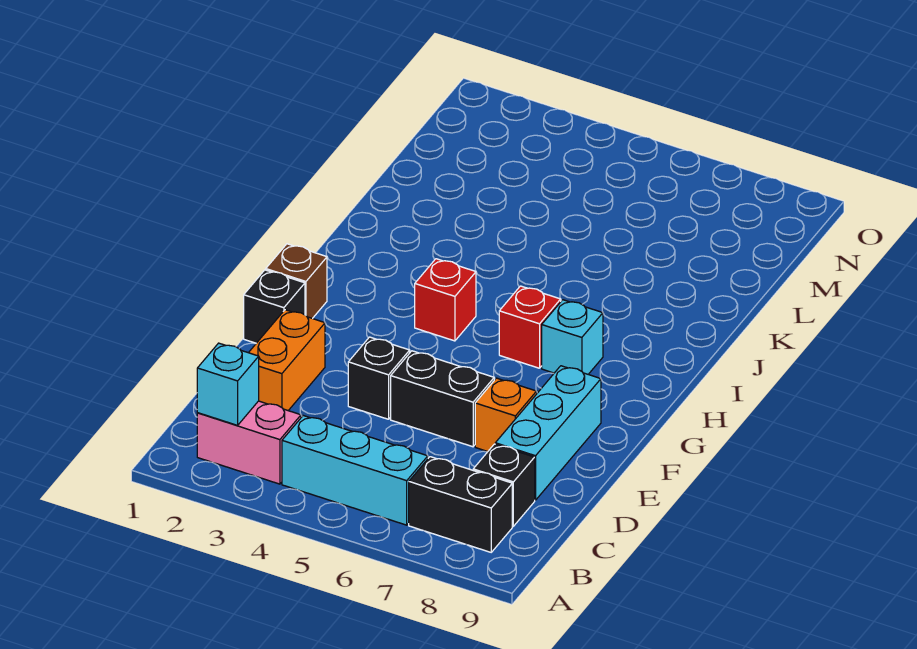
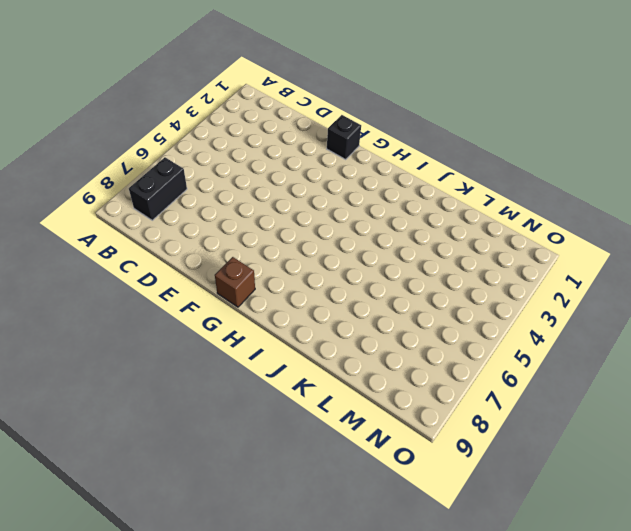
brown 1x1 brick [215,257,255,307] -> brown 1x1 brick moved to [266,244,327,318]
none -> pink 1x2 brick [197,401,301,484]
none -> cyan 1x3 brick [282,416,428,525]
none -> black 1x1 brick [473,444,535,526]

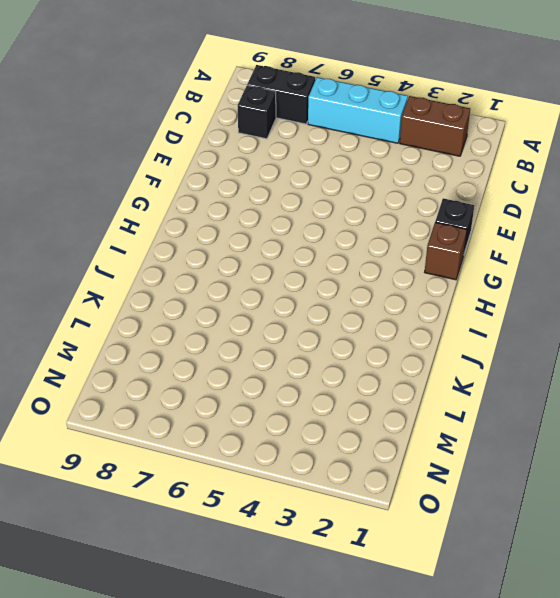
brown 1x2 brick [400,96,470,156] -> pink 1x2 brick [197,401,301,484]
none -> orange 1x2 brick [249,310,325,411]
none -> cyan 1x3 brick [495,366,601,500]
none -> black 1x1 brick [348,337,410,419]

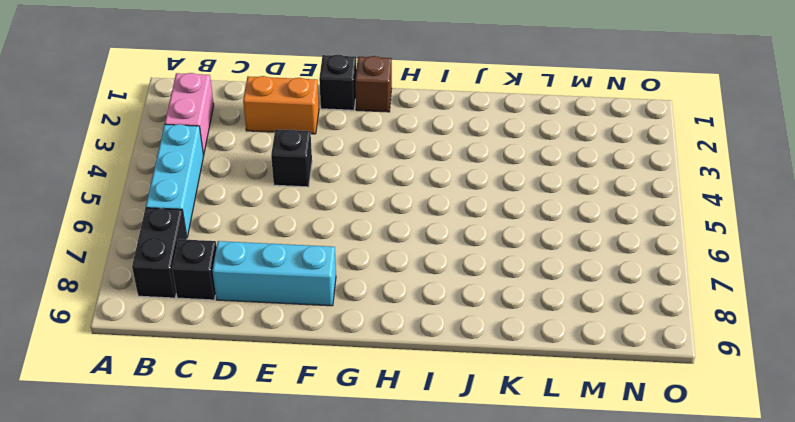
none -> black 1x2 brick [391,351,494,447]
none -> orange 1x1 brick [475,378,537,451]
none -> red 1x1 brick [415,259,476,341]

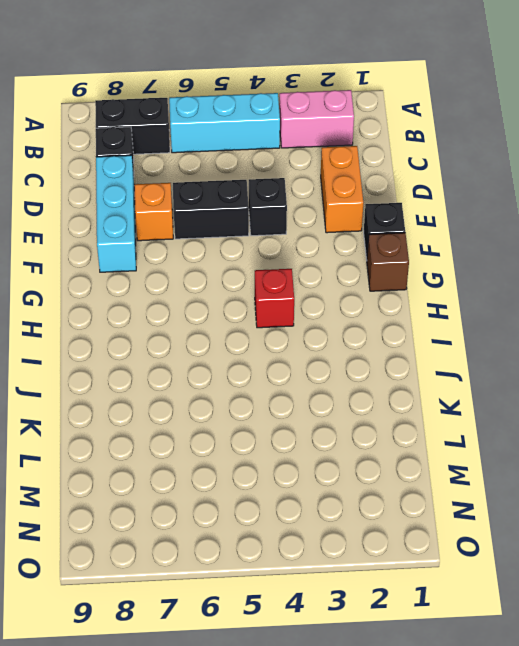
none -> red 1x1 brick [499,286,561,368]
none -> cyan 1x1 brick [542,300,603,374]
none -> cyan 1x1 brick [197,343,259,425]

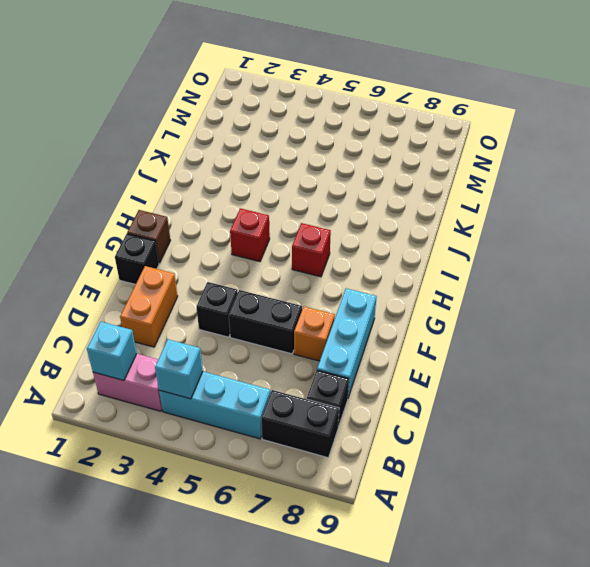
cyan 1x1 brick [155,339,203,399] -> cyan 1x1 brick moved to [542,300,603,374]

